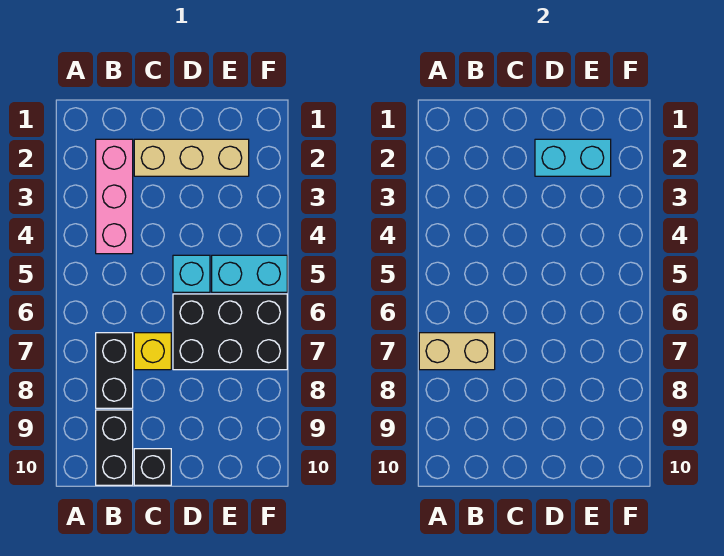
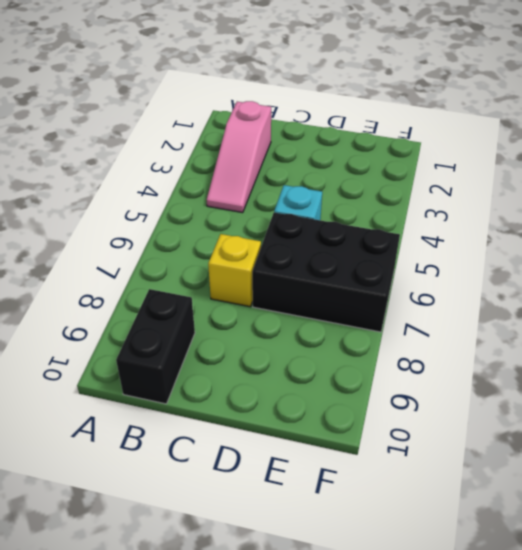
pink 1x3 slope [207,101,271,213] -> pink 1x3 brick [96,139,133,254]
none -> black 1x2 brick [96,333,133,408]
none -> tan 1x3 brick [134,139,249,176]

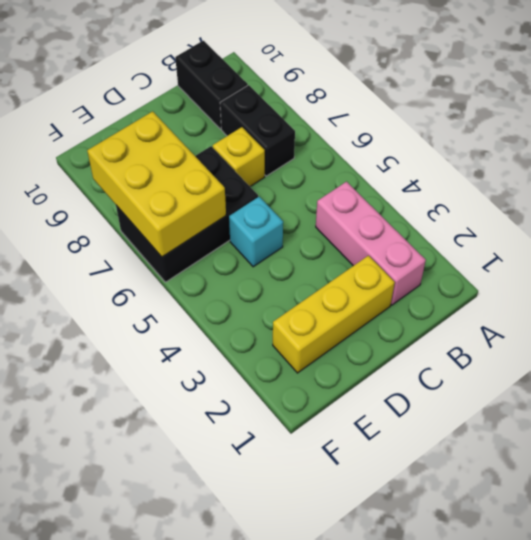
yellow 1x3 brick [273,256,395,373] -> tan 1x3 brick [134,139,249,176]
yellow 2x3 brick [87,111,226,257] -> none
none -> black 1x1 brick [134,449,171,485]
none -> cyan 1x2 brick [212,255,287,292]

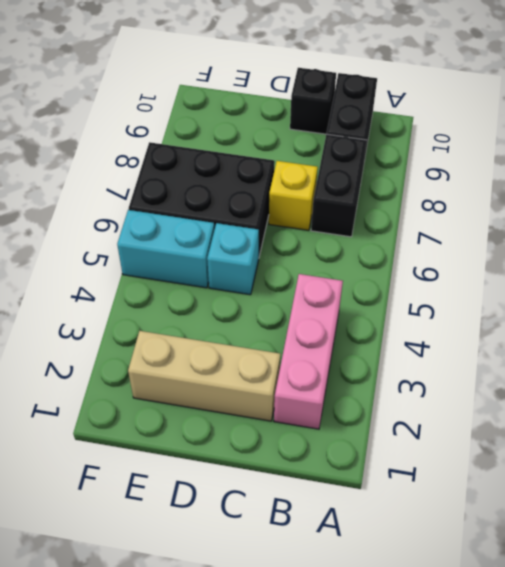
none -> tan 1x2 brick [419,333,495,370]
none -> cyan 1x2 brick [535,139,611,176]

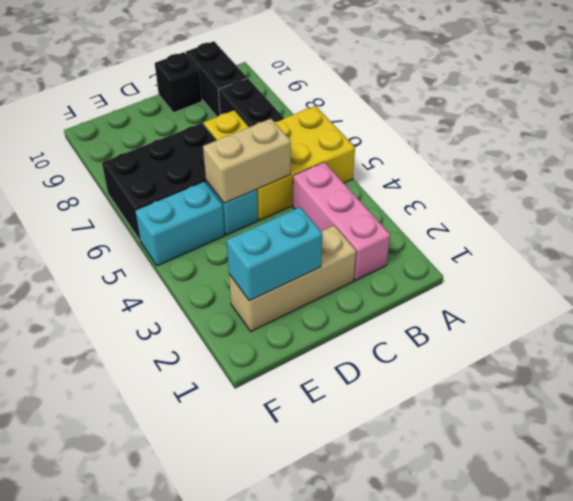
yellow 2x3 brick [257,106,355,220] -> none
tan 1x2 brick [203,119,291,203] -> tan 1x2 brick moved to [419,333,495,370]

